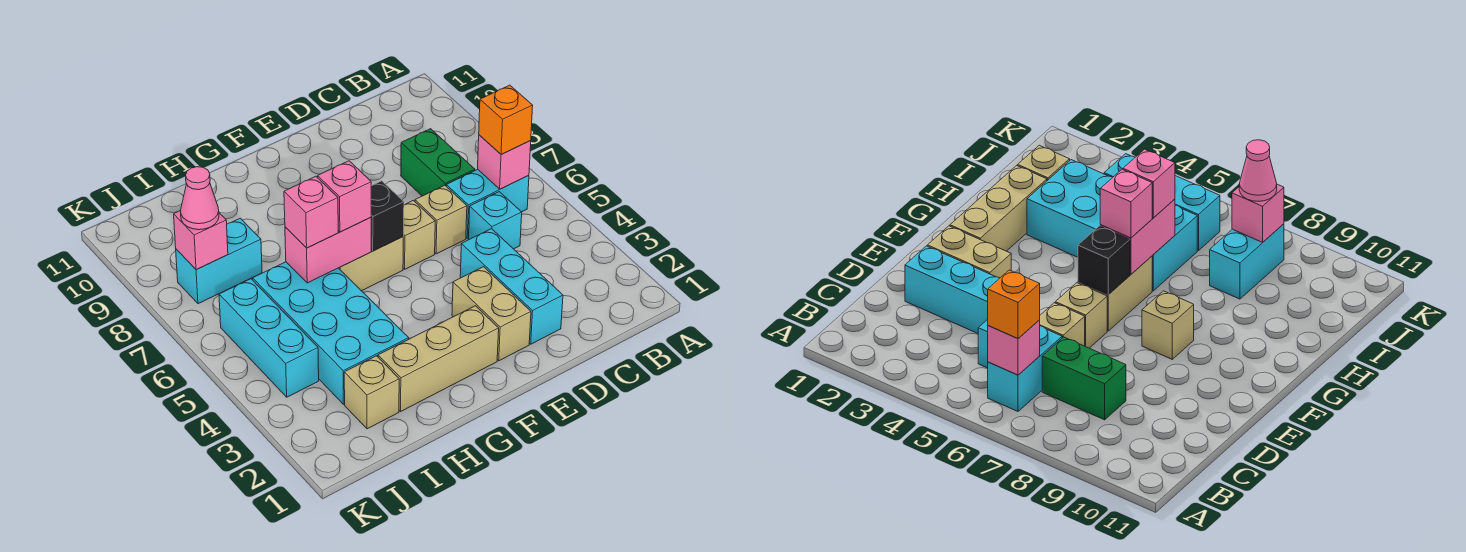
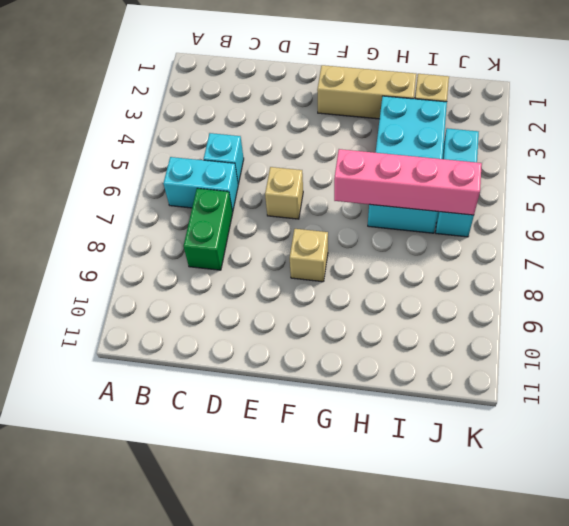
pink 1x4 brick [334,149,482,215] -> pink 1x2 brick [285,218,371,283]
none -> cyan 1x3 brick [460,229,563,344]
none -> tan 1x1 brick [415,185,467,254]
none -> tan 1x2 brick [452,267,531,361]

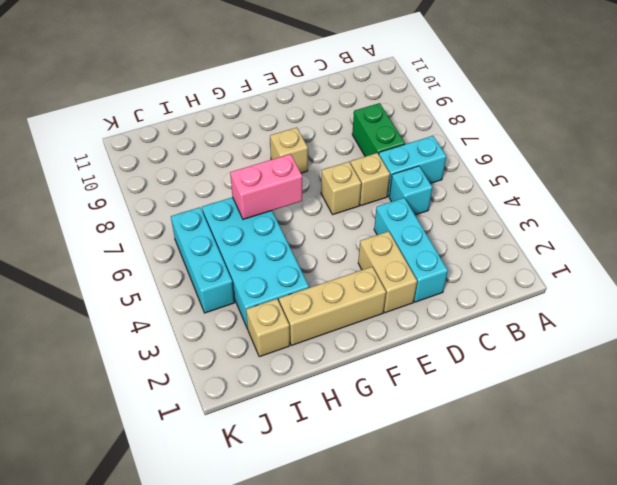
none -> tan 1x2 brick [339,237,403,291]
none -> cyan 1x2 brick [176,218,262,304]
none -> pink 1x1 brick [478,135,531,189]

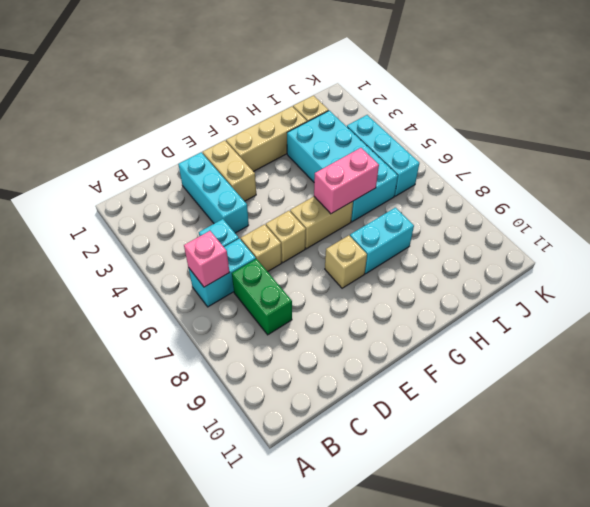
cyan 1x2 brick [350,208,414,274] -> cyan 1x2 brick moved to [176,218,262,304]
none -> black 1x1 brick [371,181,404,251]
none -> pink 1x1 brick [174,211,228,270]
none -> orange 1x1 brick [479,85,533,155]

